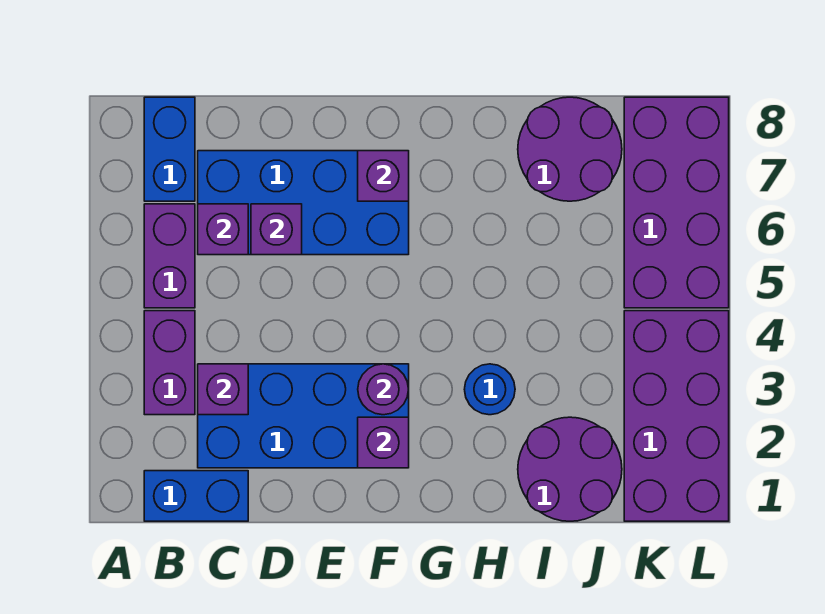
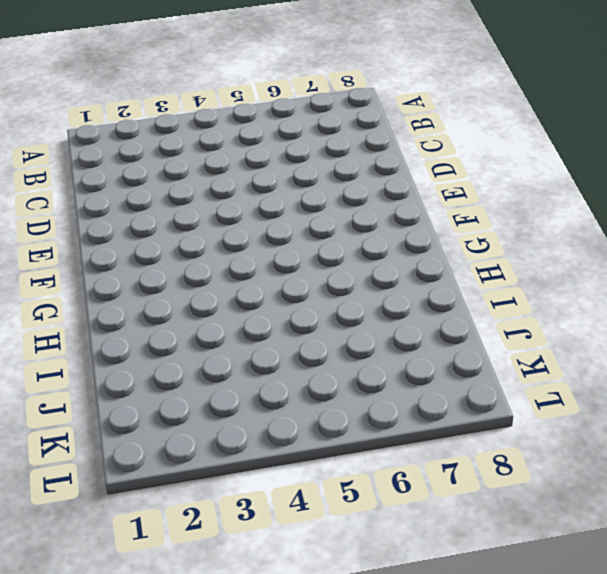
none -> blue 1x2 brick [144,471,248,521]
none -> purple 1x2 brick [144,311,195,415]
none -> purple 1x2 brick [144,204,195,308]

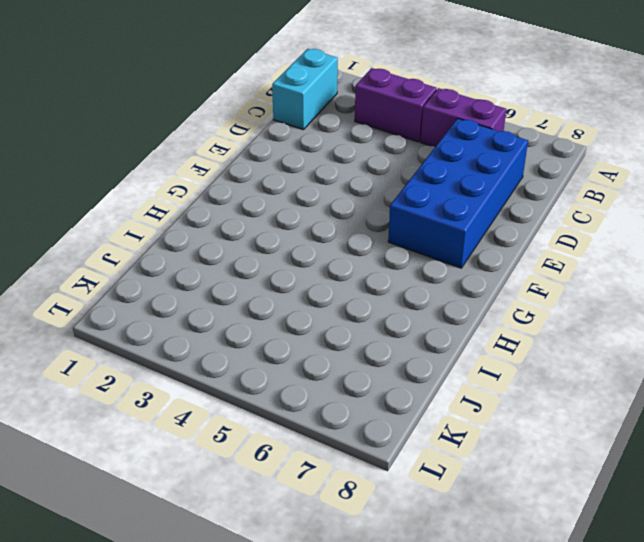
cyan 1x2 brick [272,49,338,130] -> blue 1x2 brick [144,471,248,521]
none -> blue 1x2 brick [144,97,195,201]
none -> blue 2x4 brick [198,364,409,468]
none -> blue 1x1 round brick [464,364,515,415]

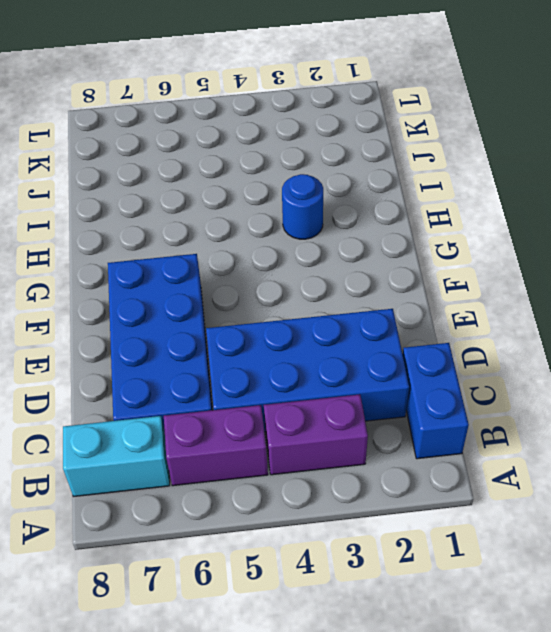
cyan 1x2 brick [63,416,170,497] -> blue 1x2 brick [144,97,195,201]
blue 2x4 brick [206,309,409,432] -> blue 2x4 brick turned to [198,364,409,468]
none -> purple 2x2 round brick [518,417,622,521]
none -> purple 2x2 round brick [518,97,622,201]
none -> purple 2x4 brick [624,311,729,521]

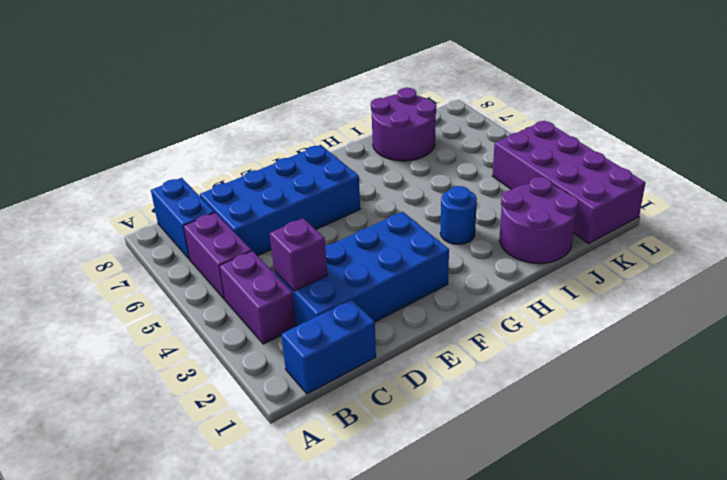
none -> purple 2x4 brick [624,97,729,308]
none -> purple 1x1 brick [198,204,248,255]
none -> purple 1x1 brick [251,204,302,255]

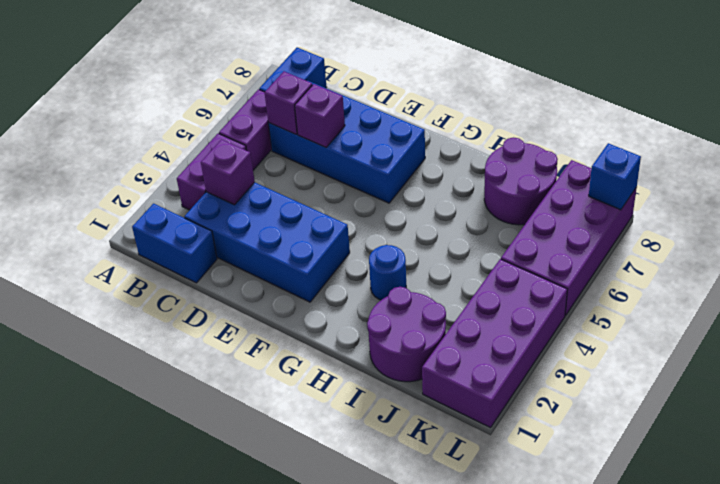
blue 1x1 brick [589,143,641,210] -> none
none -> purple 1x1 brick [358,417,409,468]
none -> purple 1x1 round brick [358,364,409,415]
none -> purple 1x1 brick [358,151,409,201]

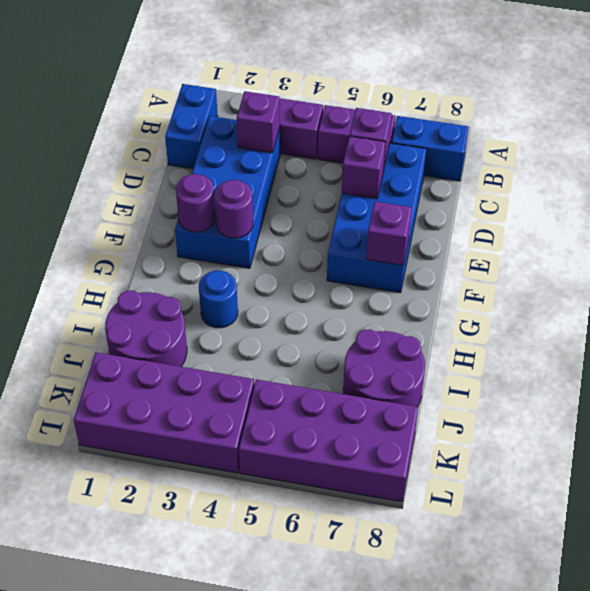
purple 1x1 round brick [176,174,215,232] -> purple 1x1 brick [358,417,409,468]

